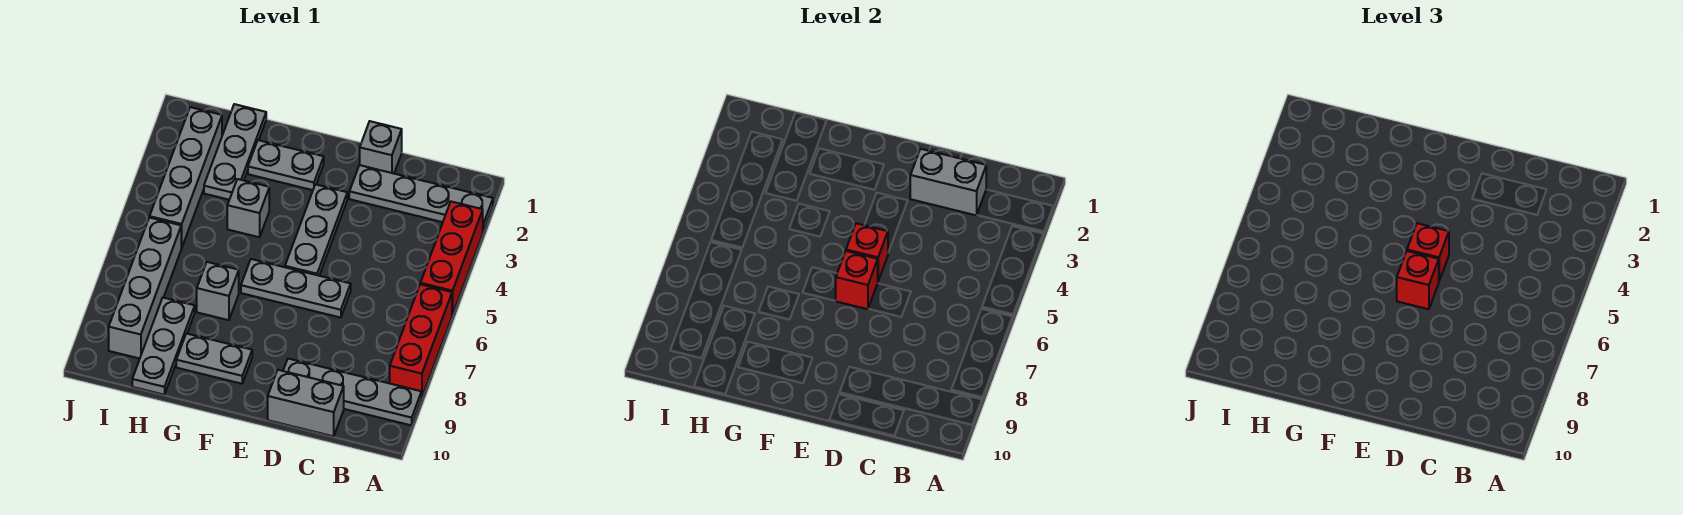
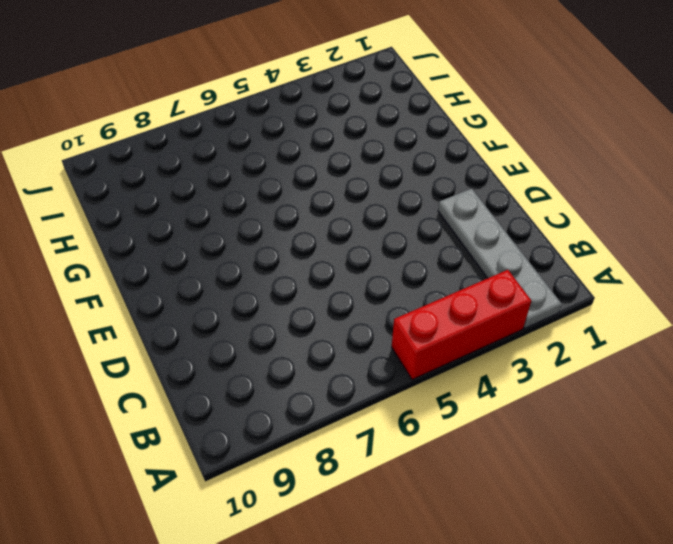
none -> red 1x3 brick [390,284,452,397]
none -> grey 1x4 plate [283,359,422,425]
none -> grey 1x2 brick [268,370,344,436]

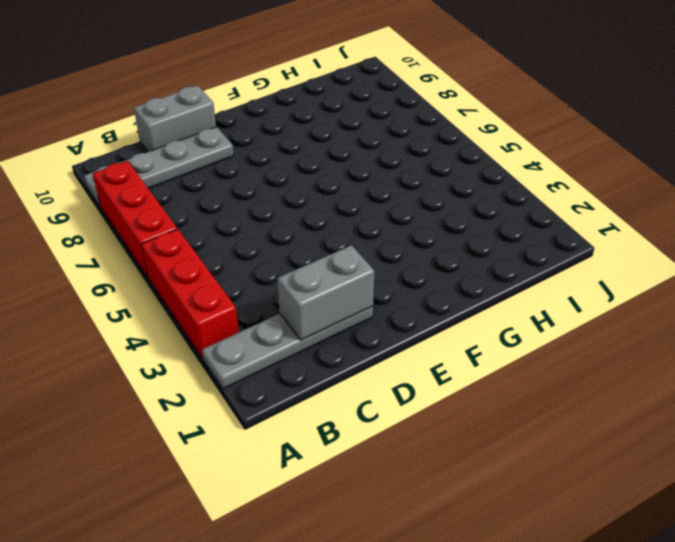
none -> grey 1x1 brick [360,121,402,173]
none -> grey 1x3 plate [241,259,351,318]
none -> grey 1x3 plate [285,184,347,276]

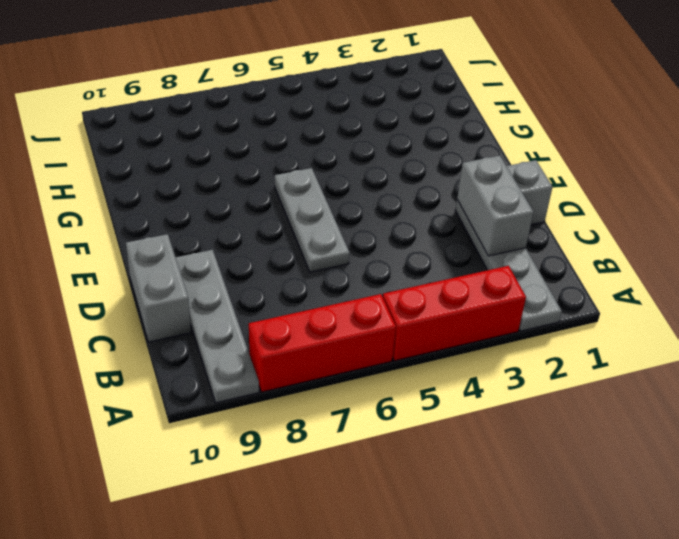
none -> grey 1x3 plate [285,184,347,276]
none -> grey 1x2 plate [248,140,324,190]
none -> grey 1x2 plate [176,333,252,384]

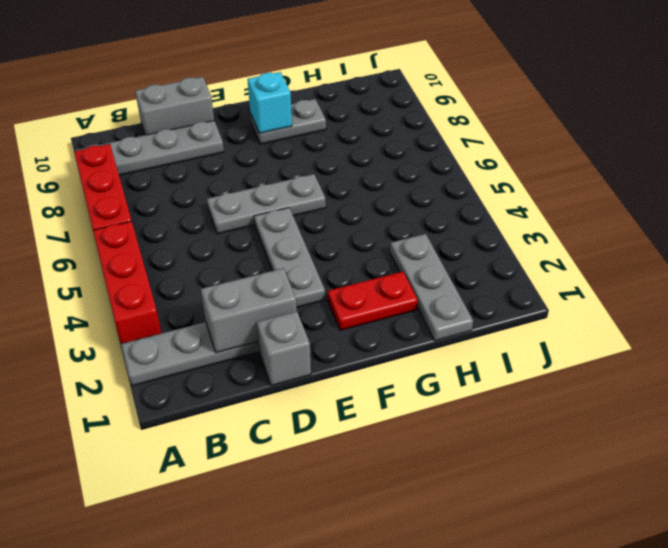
red 1x2 plate [328,272,418,330] -> grey 1x2 plate [248,140,324,190]
cyan 1x1 brick [248,72,292,133] -> none
none -> grey 1x1 brick [227,179,269,237]
none -> grey 1x1 brick [197,262,239,320]
none -> grey 1x3 plate [132,298,195,395]

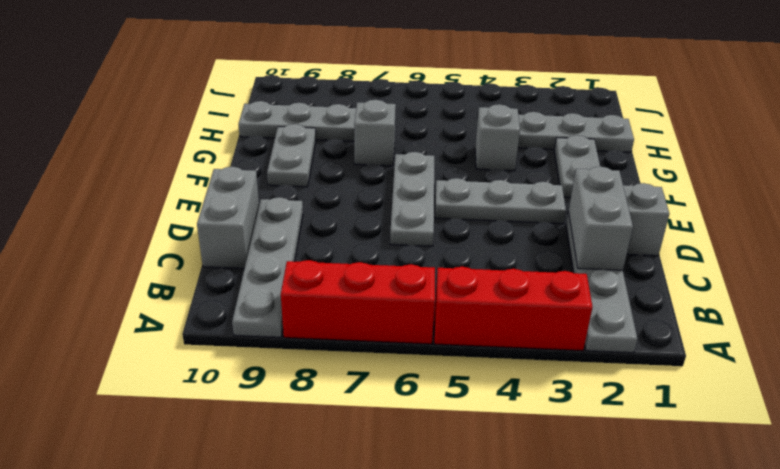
none -> grey 1x4 brick [150,107,222,248]
none -> grey 1x4 brick [109,217,181,359]
none -> red 1x1 brick [846,223,888,281]

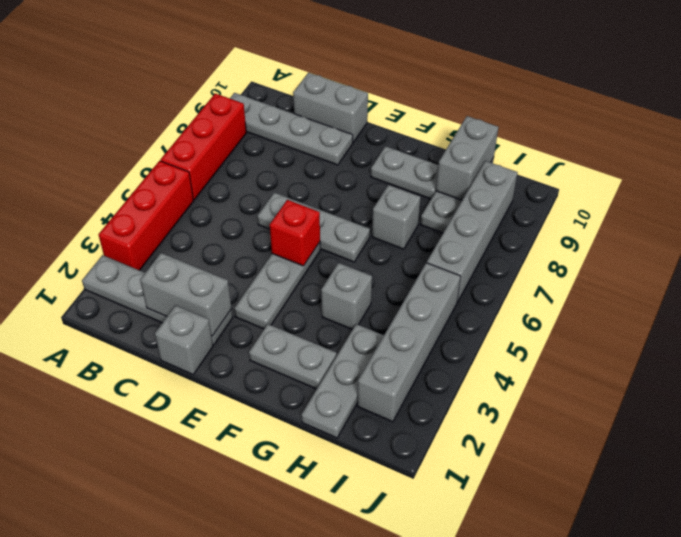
grey 1x2 brick [436,116,499,200] -> none
none -> red 1x1 brick [836,251,878,309]
none -> red 1x1 brick [1407,223,1449,281]
none -> red 1x1 brick [1397,251,1439,309]

